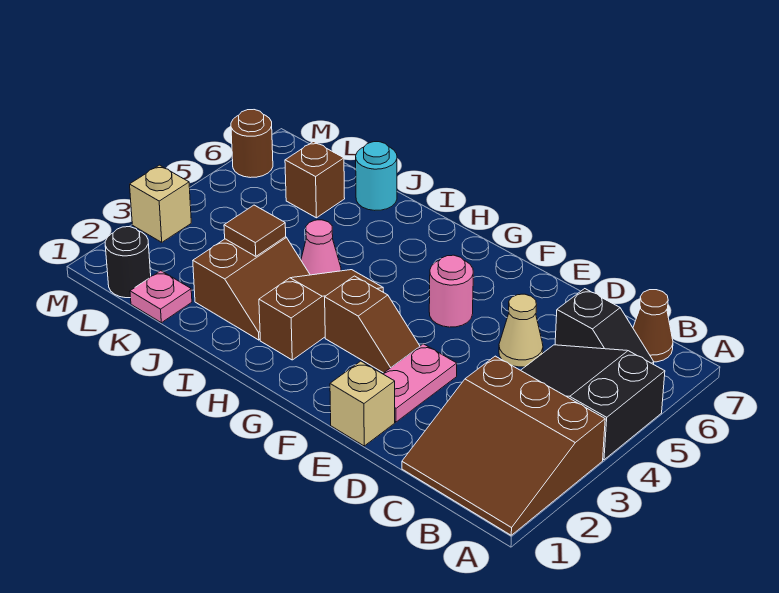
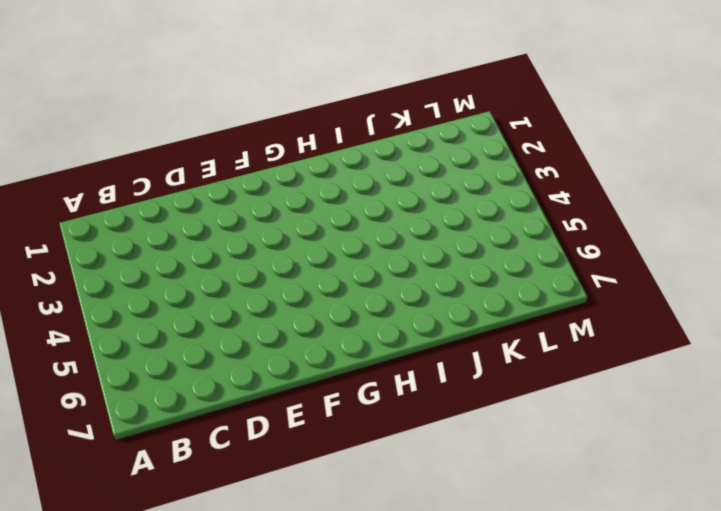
none -> brown 3x3 slope [402,356,605,535]
none -> black 2x3 slope [521,345,665,460]
none -> black 1x2 slope [555,289,654,364]

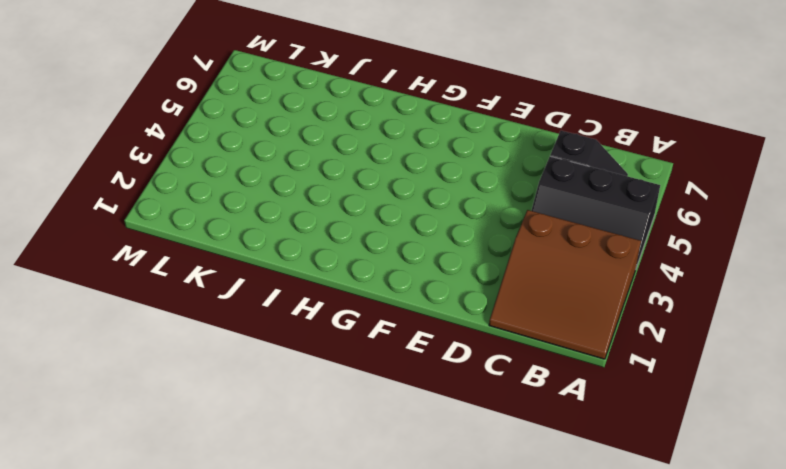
black 2x3 slope [531,156,660,267] -> black 2x3 slope turned to [521,345,665,460]
none -> brown 1x1 cone [633,290,673,362]
none -> tan 1x1 cone [499,294,543,367]
none -> tan 1x1 brick [330,361,395,446]

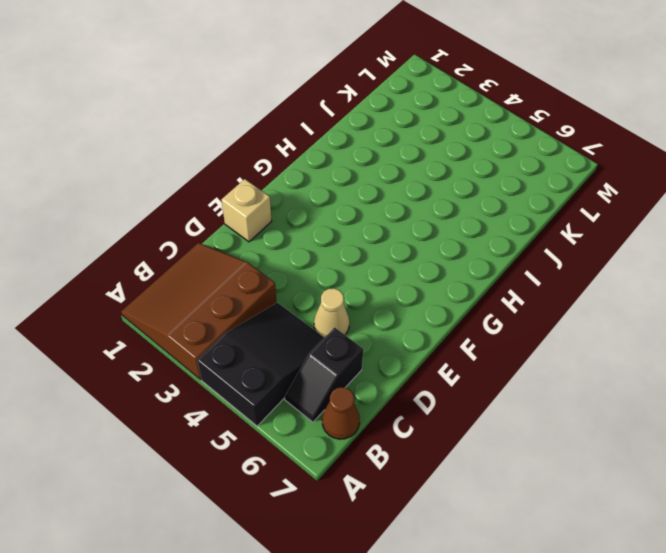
none -> pink 1x2 plate [383,344,457,422]
none -> brown 1x2 slope [325,276,420,373]
none -> pink 1x1 round brick [429,255,473,327]

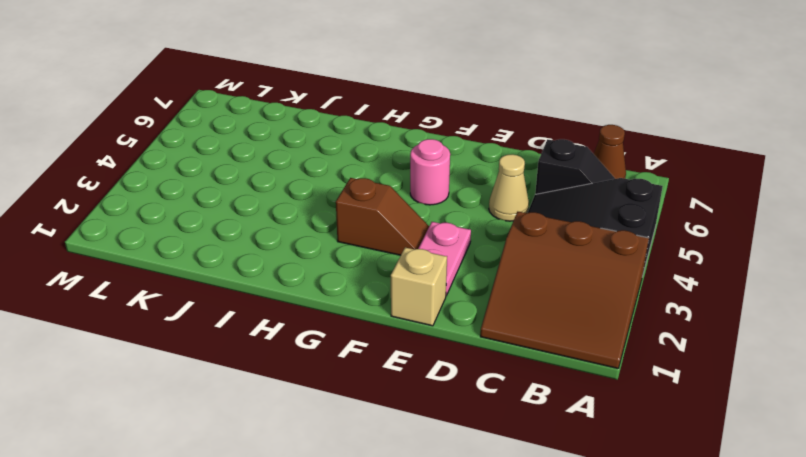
none -> brown 1x3 slope [259,270,383,360]
none -> brown 2x2 slope [193,237,310,340]
none -> pink 1x1 cone [301,220,341,275]

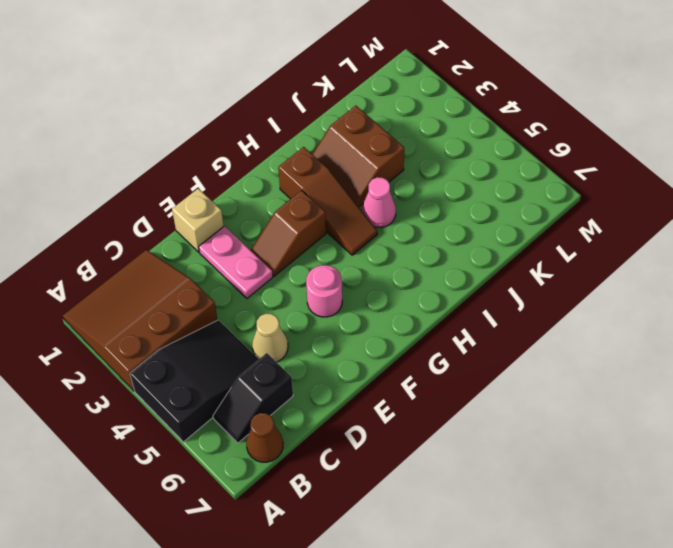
none -> cyan 1x1 round brick [356,142,397,210]
none -> pink 1x1 plate [130,271,192,323]
none -> brown 1x1 brick [285,142,345,218]

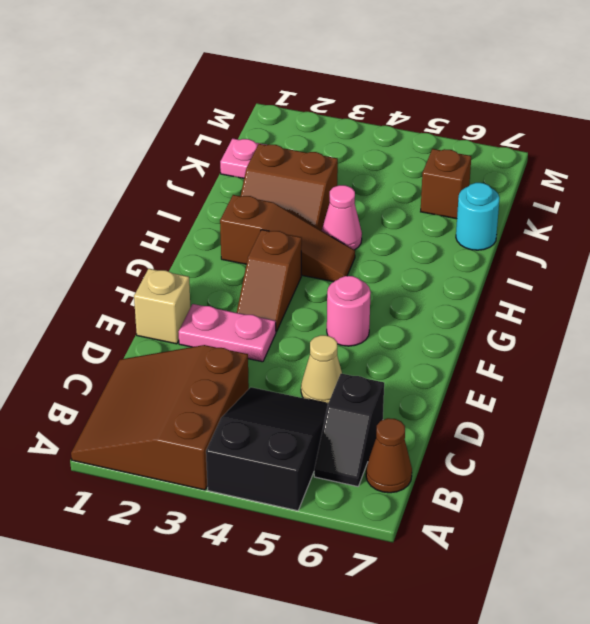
none -> black 1x1 round brick [105,227,151,298]
none -> tan 1x1 brick [130,165,191,242]
none -> brown 1x1 round brick [231,110,273,178]

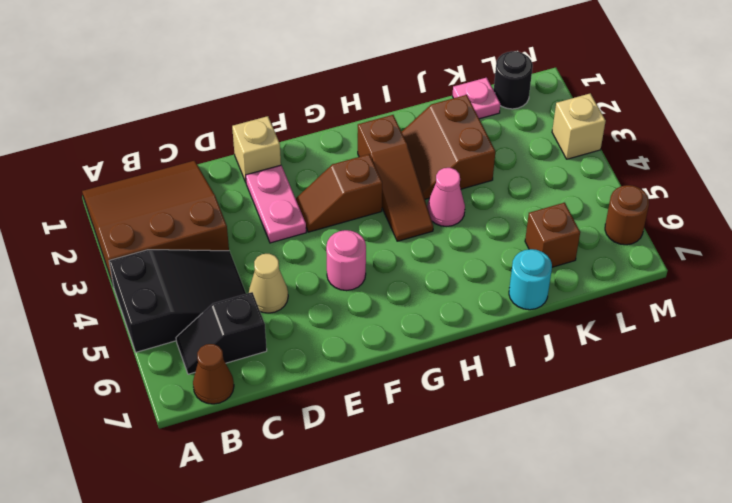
none -> brown 1x1 tile [224,205,286,256]

